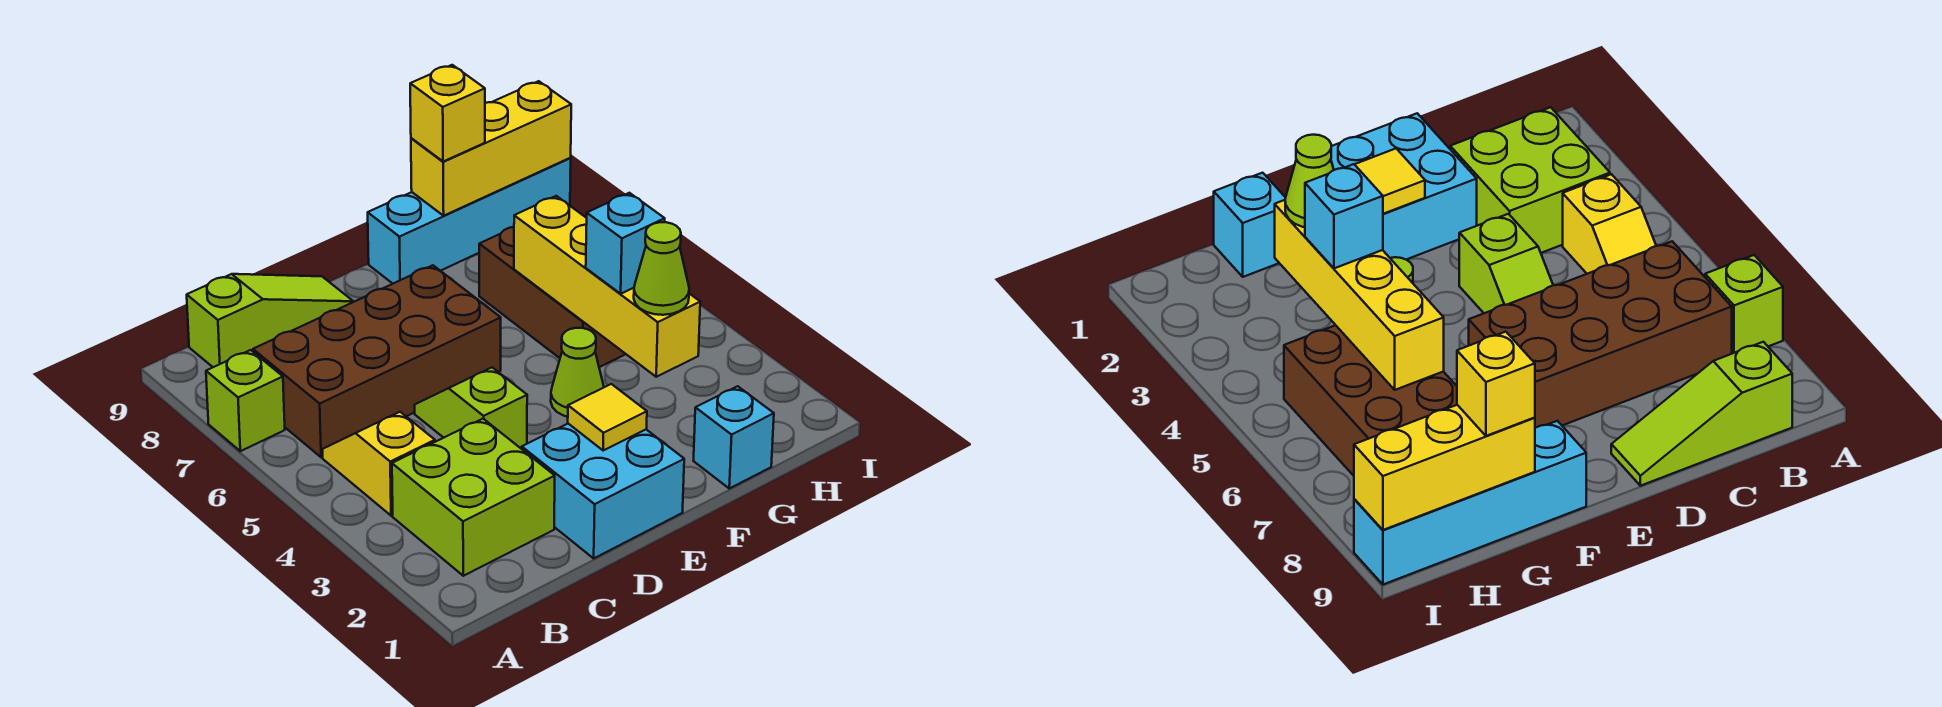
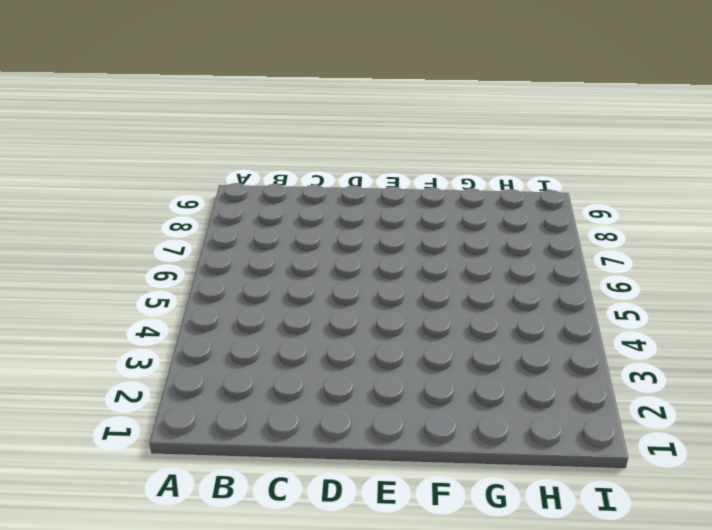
none -> lime 1x1 brick [206,350,285,451]
none -> lime 2x2 brick [392,419,555,576]
none -> yellow 1x2 slope [323,412,435,516]

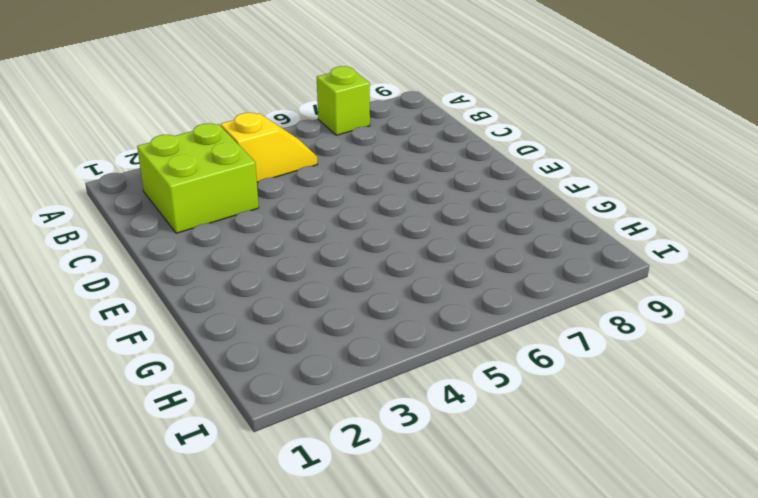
none -> brown 2x4 brick [253,265,501,457]
none -> lime 1x3 slope [187,274,354,367]
none -> cyan 2x2 brick [522,424,684,558]

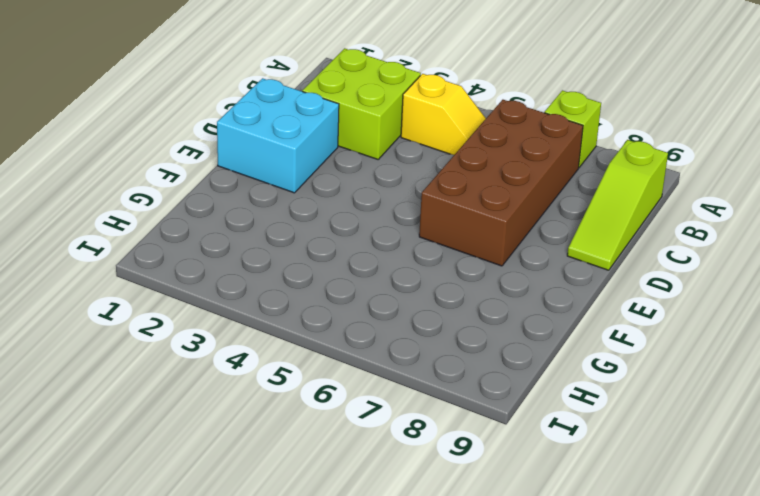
none -> lime 1x2 slope [415,368,527,449]
none -> lime 1x1 cone [551,328,604,417]
none -> cyan 1x4 brick [368,158,571,284]

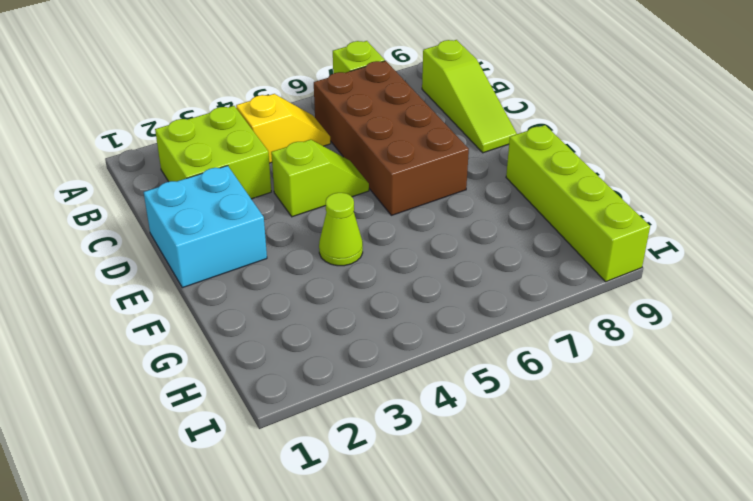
lime 1x4 brick [506,125,650,282] -> cyan 1x4 brick [368,158,571,284]
none -> cyan 1x1 brick [694,386,774,488]
none -> brown 2x3 brick [479,227,625,367]
none -> yellow 1x1 tile [568,384,647,451]

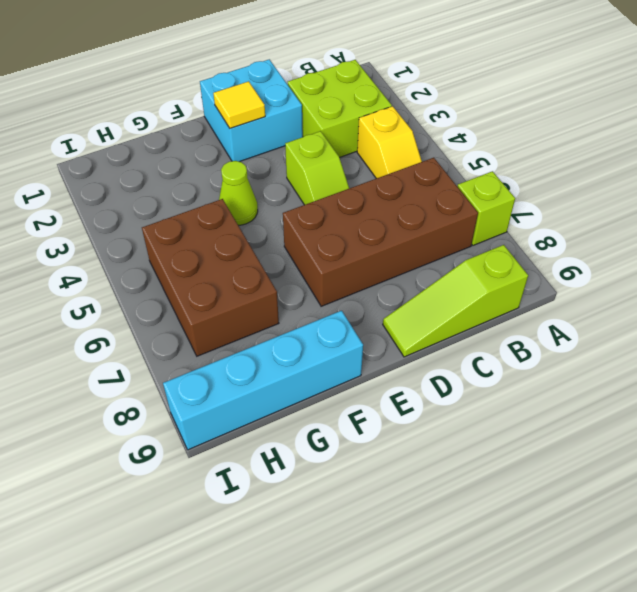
none -> cyan 1x1 brick [694,386,774,488]
none -> yellow 1x4 brick [514,196,700,377]
none -> yellow 1x3 brick [411,81,571,216]

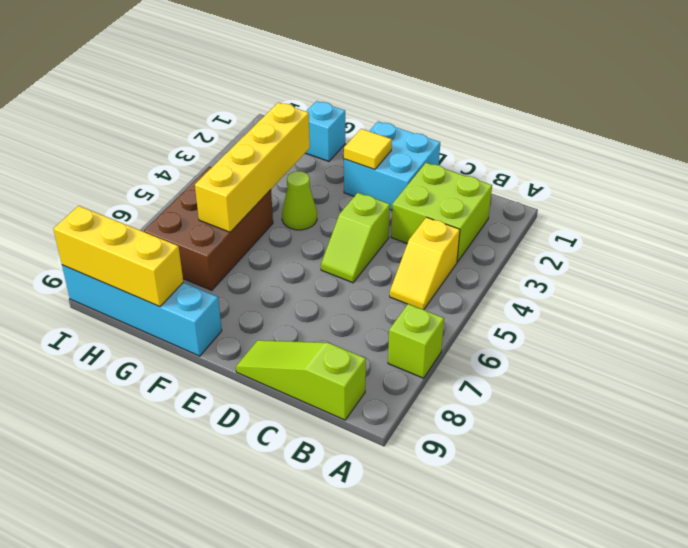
none -> brown 2x4 brick [253,265,501,457]
none -> lime 1x1 cone [634,222,689,315]
none -> cyan 1x1 brick [586,193,665,294]

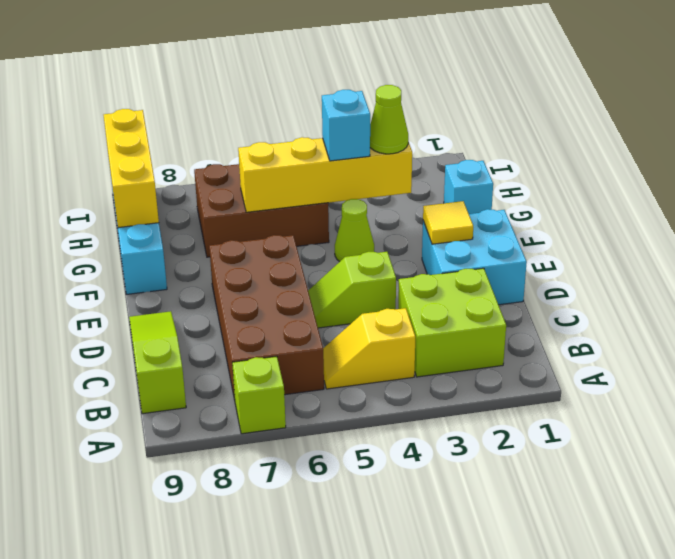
none -> yellow 1x1 brick [410,65,485,162]

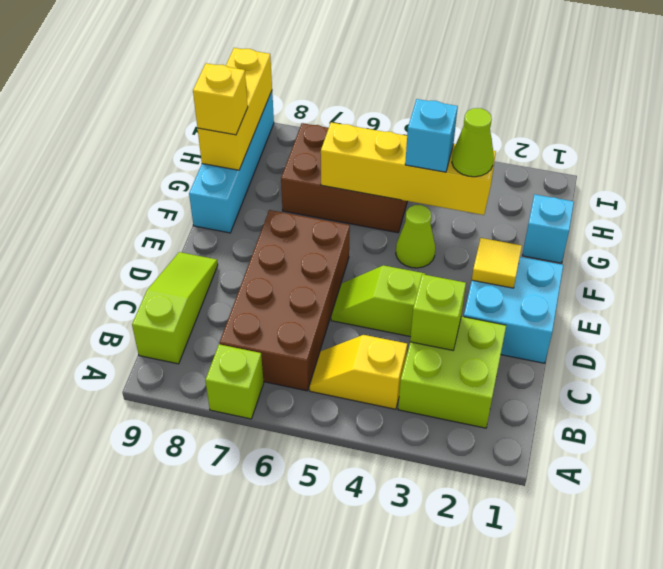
lime 1x1 brick [410,274,466,350] -> none

